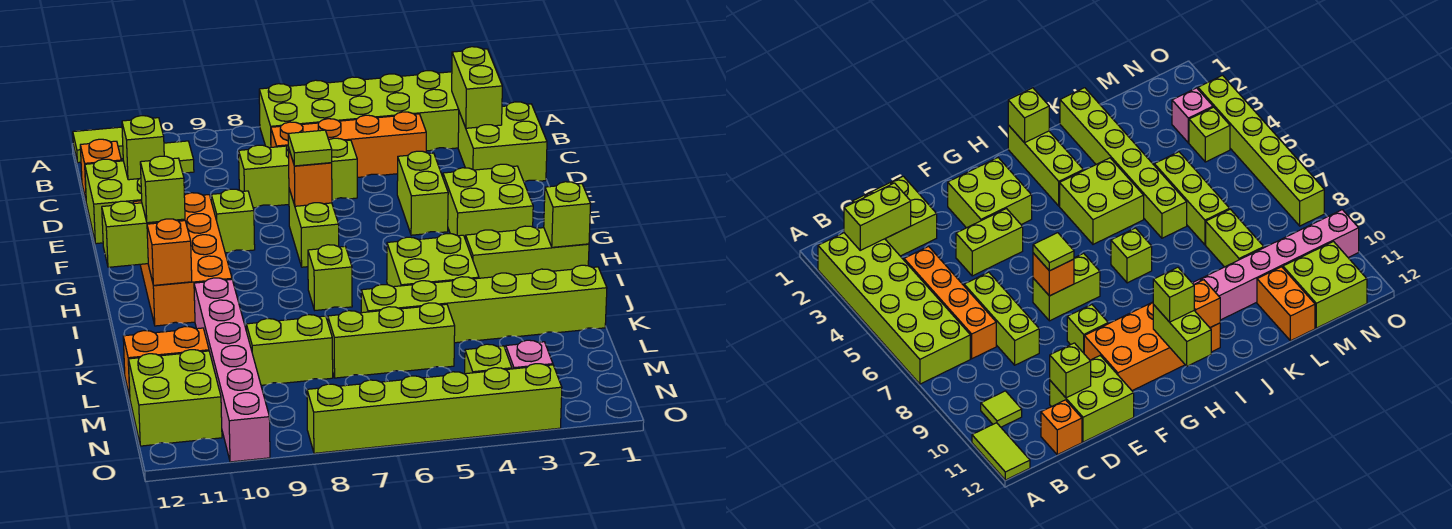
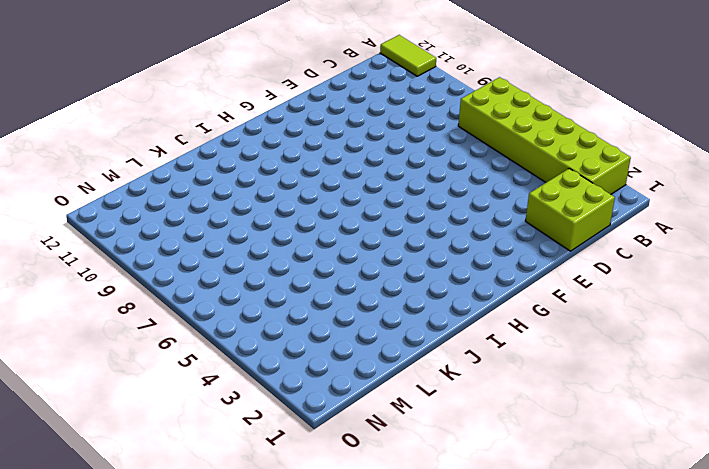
none -> lime 1x1 tile [164,141,194,173]
none -> orange 1x4 brick [271,112,426,177]
none -> orange 1x1 brick [80,139,121,199]
none -> lime 1x3 brick [239,138,357,208]

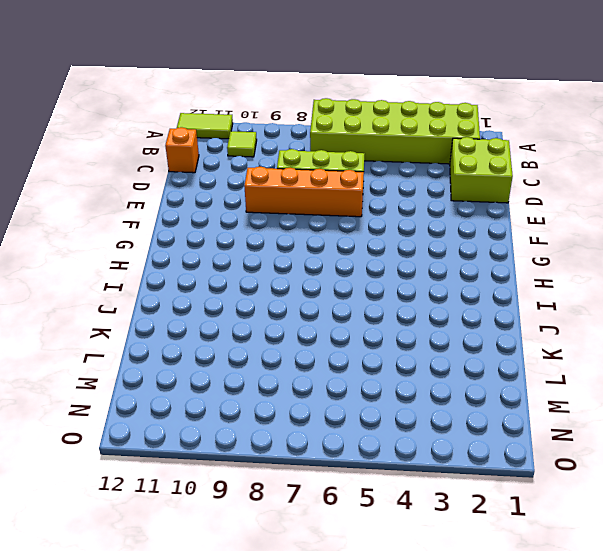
orange 1x4 brick [244,167,364,217] -> orange 1x4 brick moved to [271,112,426,177]
none -> lime 2x2 brick [85,159,142,244]
none -> lime 1x2 brick [397,151,448,235]
none -> lime 2x2 brick [443,164,533,240]
none -> lime 1x2 brick [289,189,339,267]

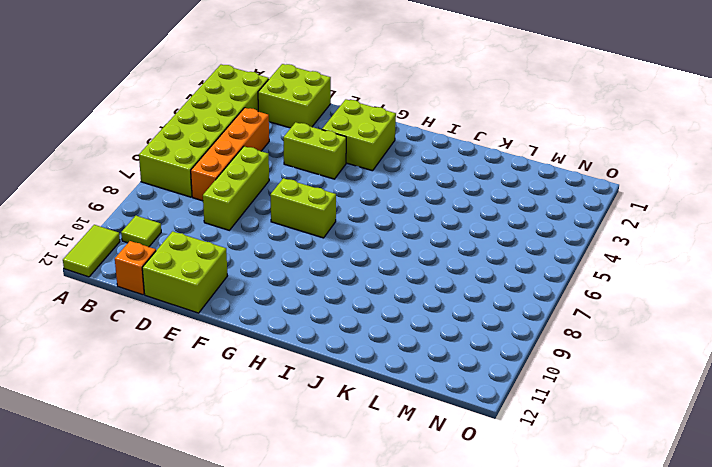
none -> lime 1x1 brick [211,189,255,253]
none -> orange 2x4 brick [133,193,232,326]
none -> lime 1x3 brick [466,226,589,278]
none -> lime 2x2 brick [387,234,479,287]

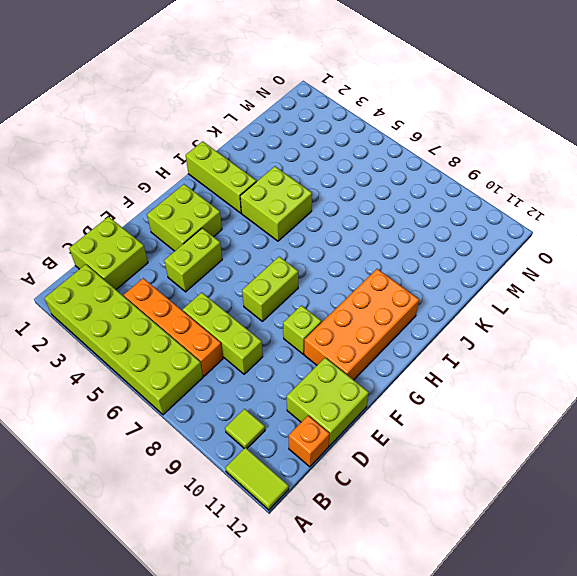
none -> lime 1x1 brick [308,245,352,310]
none -> pink 1x6 brick [194,278,270,462]
none -> lime 1x6 brick [361,265,607,343]
none -> lime 1x3 brick [328,303,455,378]

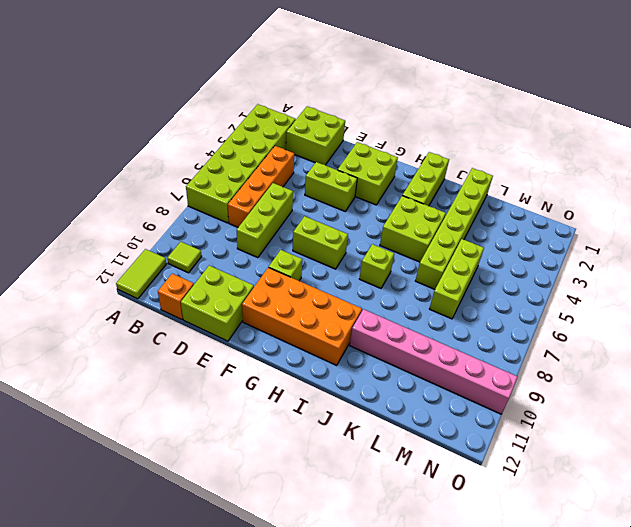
none -> lime 1x2 brick [246,315,333,385]
none -> orange 1x2 brick [123,327,209,397]
none -> lime 2x2 brick [128,350,222,446]
none -> pink 1x1 brick [506,340,553,369]

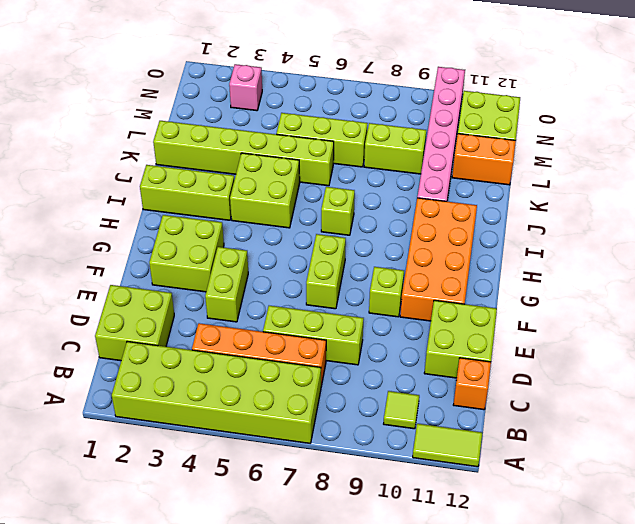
none -> lime 1x1 brick [465,344,512,374]
none -> lime 1x6 brick [307,364,562,453]
none -> lime 1x2 brick [452,47,502,128]
none -> lime 1x1 brick [122,116,164,180]

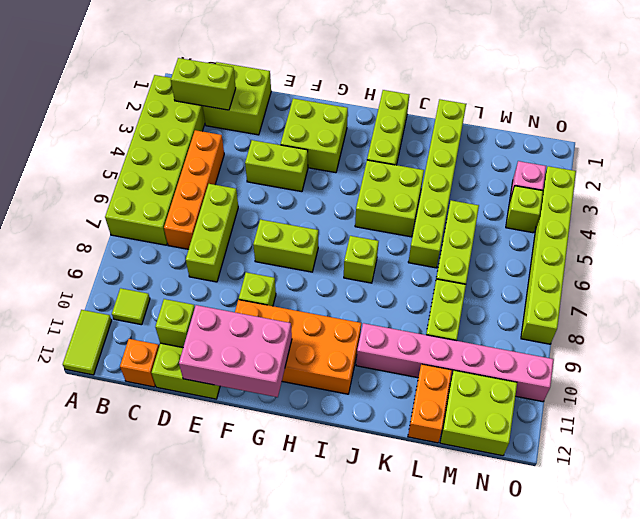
pink 2x3 brick [179,305,292,397] -> none
none -> orange 1x1 brick [288,147,332,206]
none -> lime 1x2 brick [102,201,185,267]
none -> lime 1x1 brick [544,182,591,247]
none -> orange 1x1 brick [147,219,192,285]

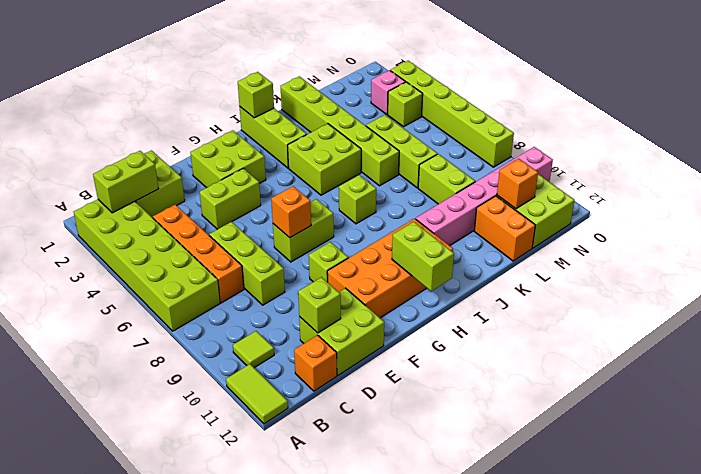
orange 1x1 brick [497,159,538,209] -> orange 1x1 brick moved to [147,219,192,285]
none -> lime 1x1 tile [288,130,332,166]
none -> lime 1x1 brick [140,156,185,223]

